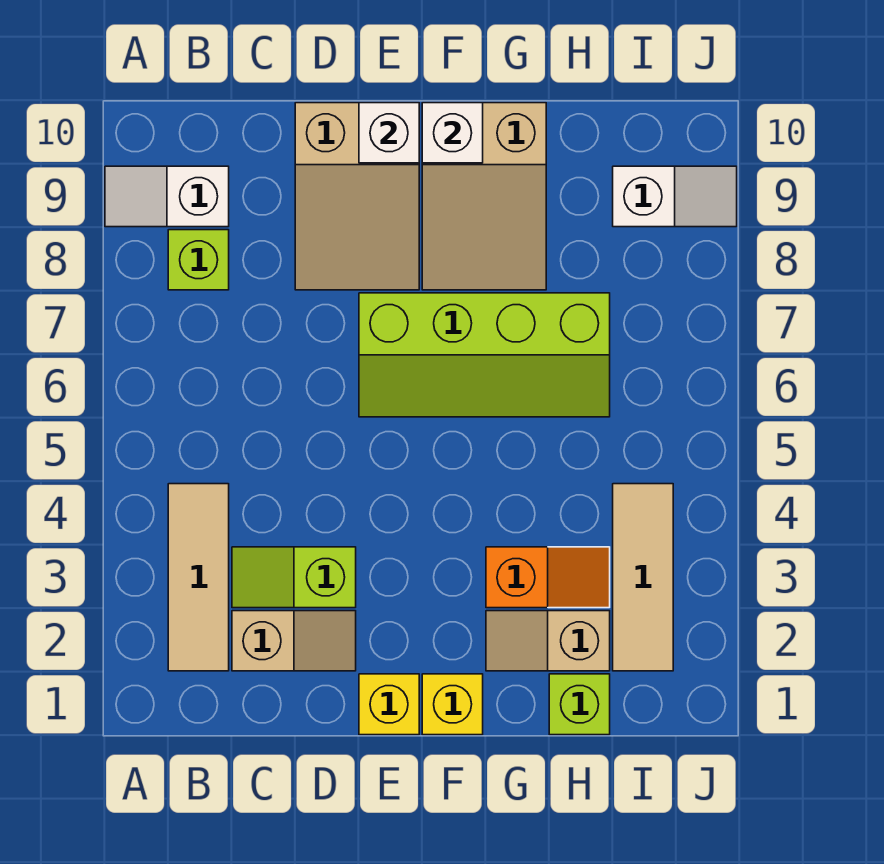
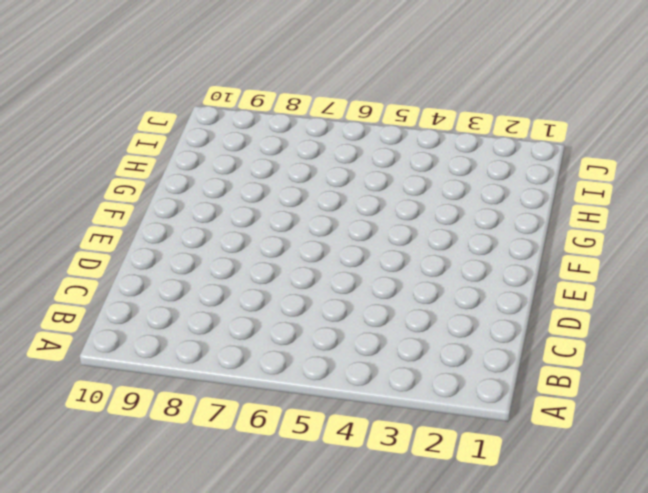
none -> white 1x2 slope [105,166,229,227]
none -> tan 1x3 tile [168,484,229,671]
none -> lime 1x1 brick [168,230,229,290]

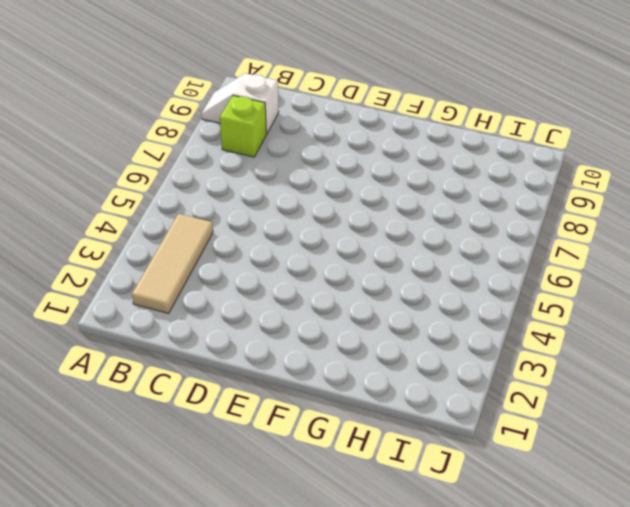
none -> tan 1x2 slope [232,611,356,671]
none -> lime 1x2 slope [232,547,356,608]
none -> tan 2x3 slope [295,103,419,290]

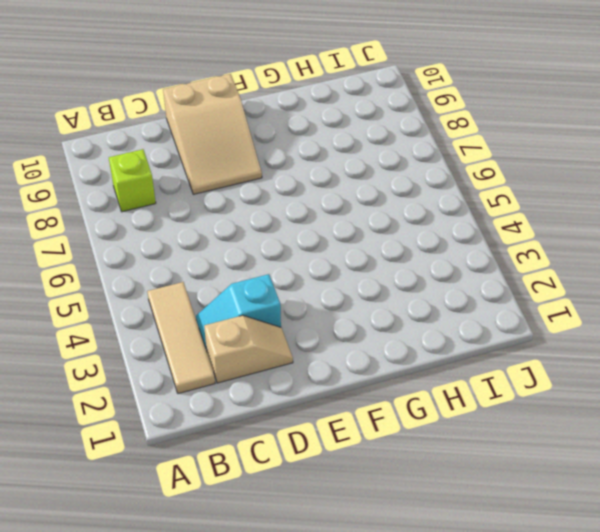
cyan 1x2 slope [196,274,281,350] -> lime 1x2 slope [232,547,356,608]
none -> white 1x2 slope [105,166,229,227]
none -> yellow 1x1 brick [359,674,419,735]
none -> lime 2x4 slope [359,293,610,417]

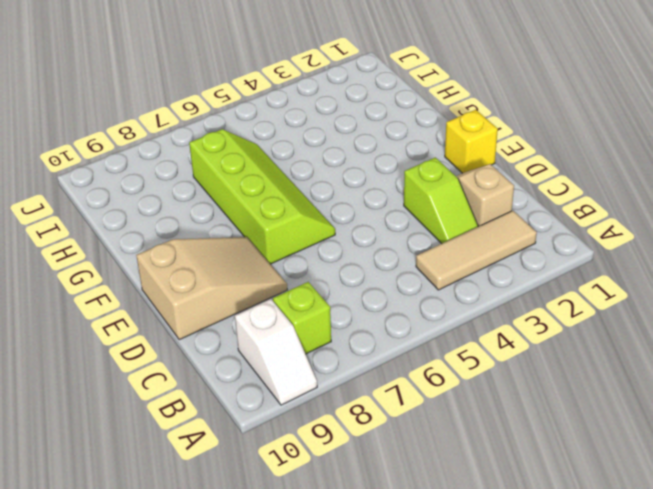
none -> yellow 1x1 brick [422,674,483,735]
none -> tan 2x3 slope [422,103,546,290]
none -> tan 1x2 slope [486,611,610,671]

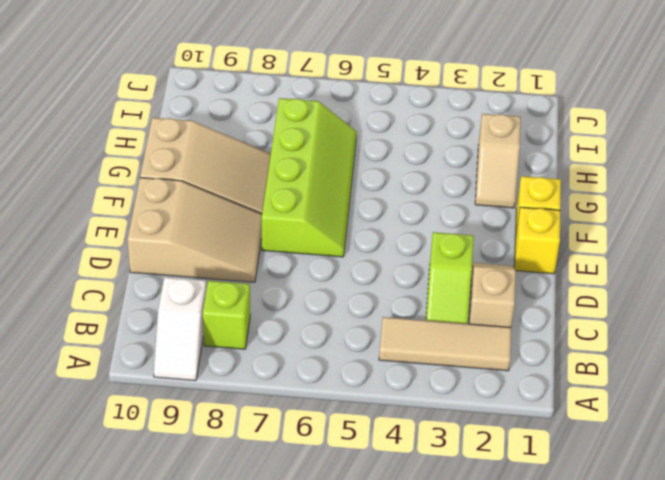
none -> orange 1x2 slope [486,547,610,608]
none -> lime 1x1 brick [549,674,610,735]
none -> tan 1x3 tile [613,484,673,671]

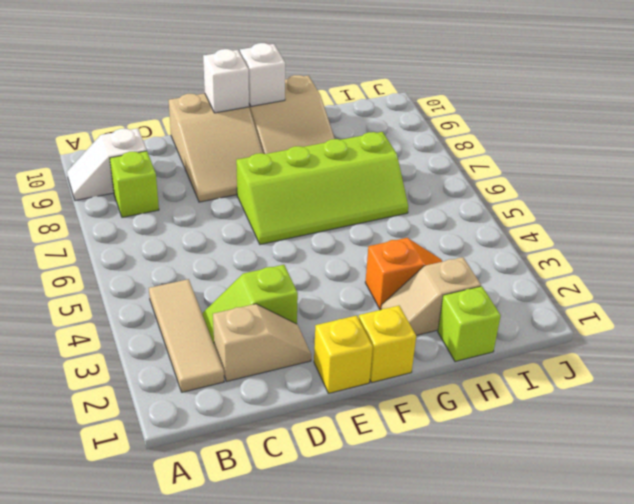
none -> tan 1x3 tile [613,484,673,671]
none -> white 1x2 slope [613,166,737,227]

